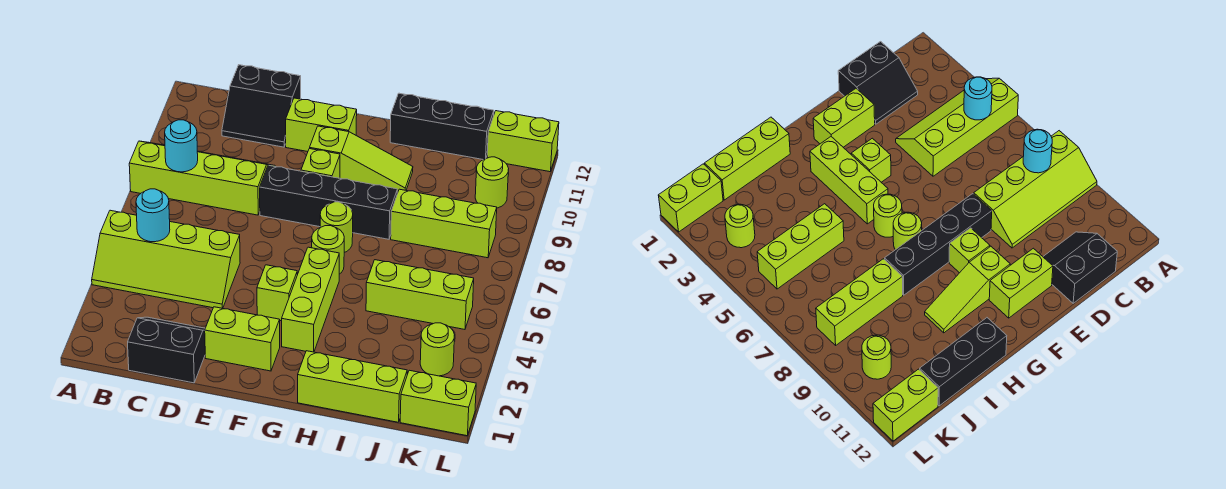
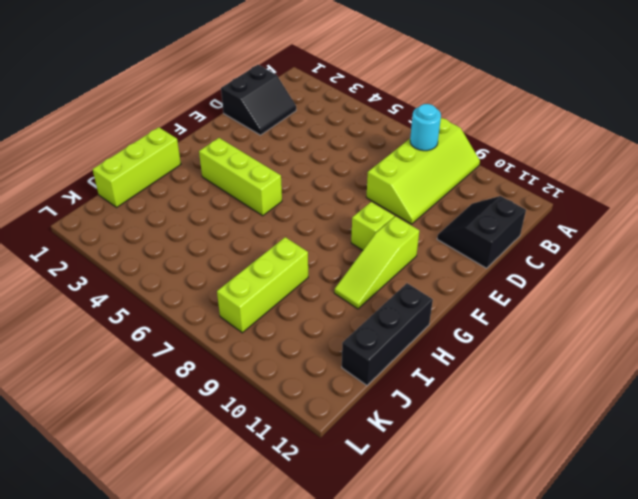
none -> lime 2x4 slope [92,210,240,308]
none -> lime 1x2 brick [205,307,280,371]
none -> black 1x4 brick [260,165,397,239]

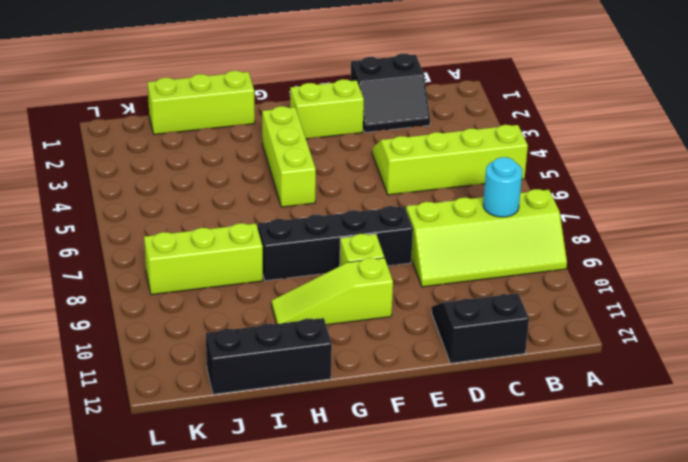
none -> lime 1x2 brick [286,98,357,152]
none -> lime 1x1 brick [257,265,297,321]
none -> lime 1x1 round brick [312,226,344,274]

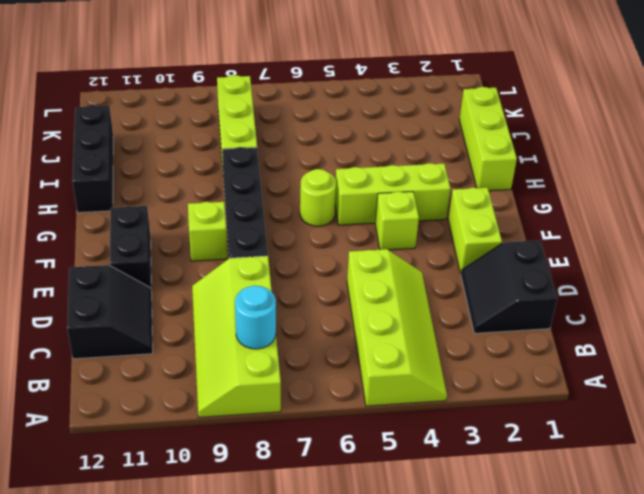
black 1x2 brick [110,206,151,288] -> lime 1x2 brick [286,98,357,152]
none -> lime 1x3 slope [310,126,413,192]
none -> lime 1x1 round brick [320,202,353,253]
none -> lime 1x3 brick [366,260,474,329]

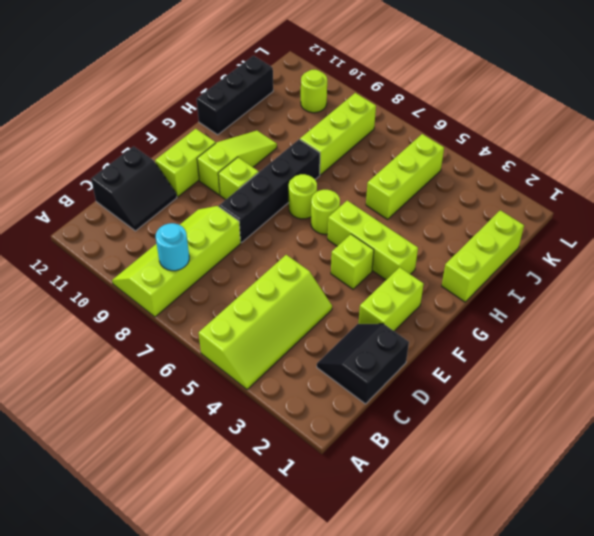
none -> lime 1x2 brick [400,370,476,436]
none -> lime 1x1 round brick [420,323,454,376]
none -> lime 1x2 brick [487,111,559,172]

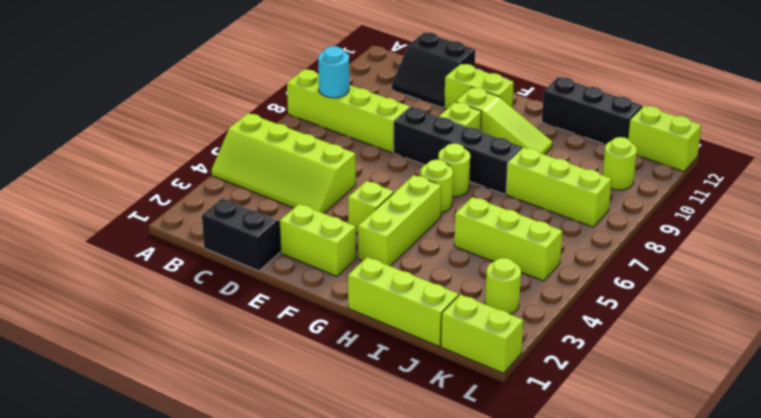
none -> cyan 1x1 round brick [136,189,170,242]

